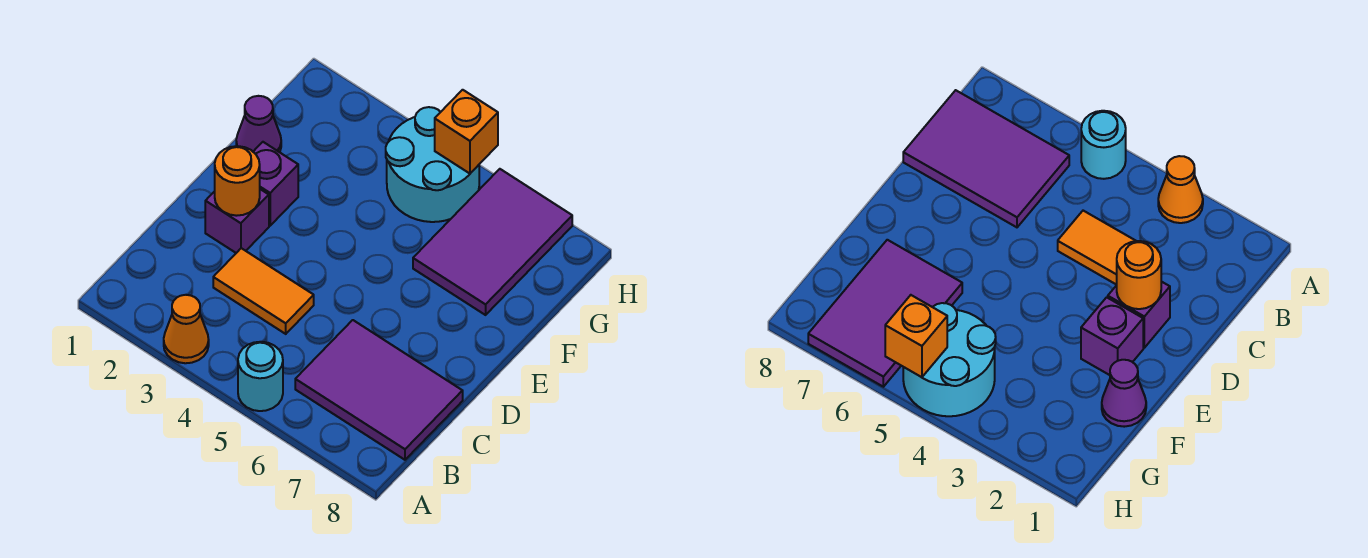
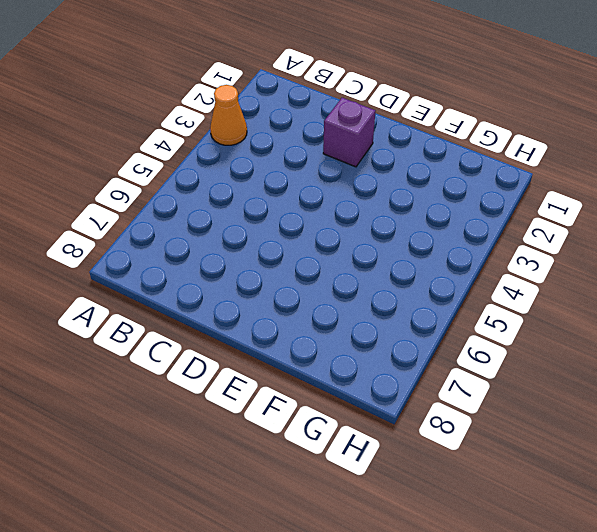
none -> cyan 1x1 round brick [238,342,283,411]
none -> purple 2x3 tile [295,320,463,460]

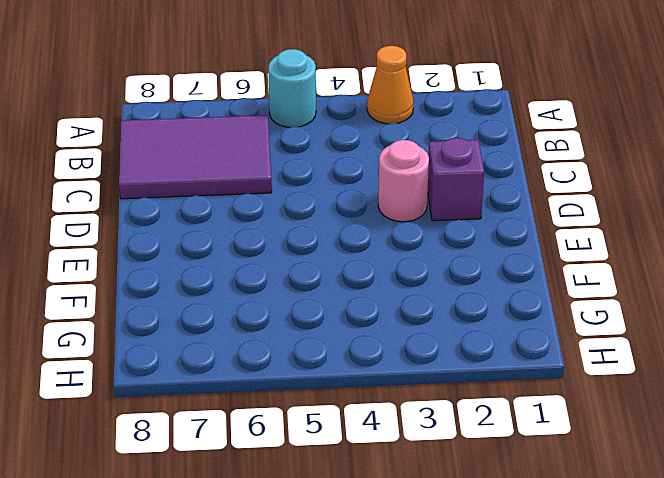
pink 1x1 round brick [378,140,429,222] -> none
none -> orange 1x2 tile [213,248,314,334]
none -> purple 1x1 brick [253,142,298,226]

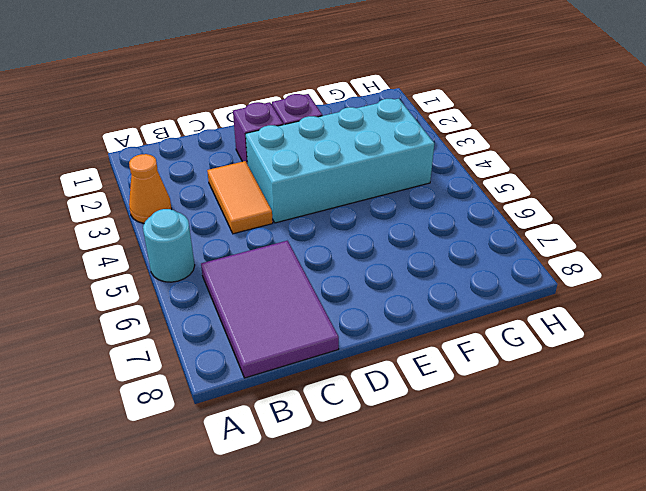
cyan 2x4 brick [246,99,434,223] -> cyan 2x2 round brick [386,107,479,222]
none -> purple 1x1 cone [236,96,281,152]
none -> purple 2x3 tile [413,169,572,315]

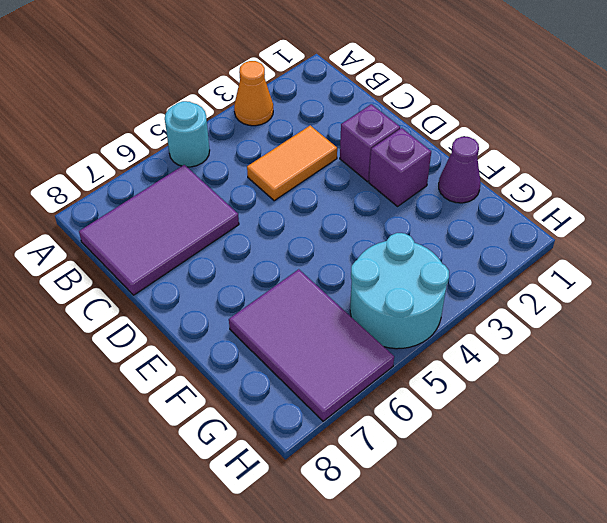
none -> orange 1x1 round brick [215,146,260,216]
none -> orange 1x1 brick [435,90,498,174]

